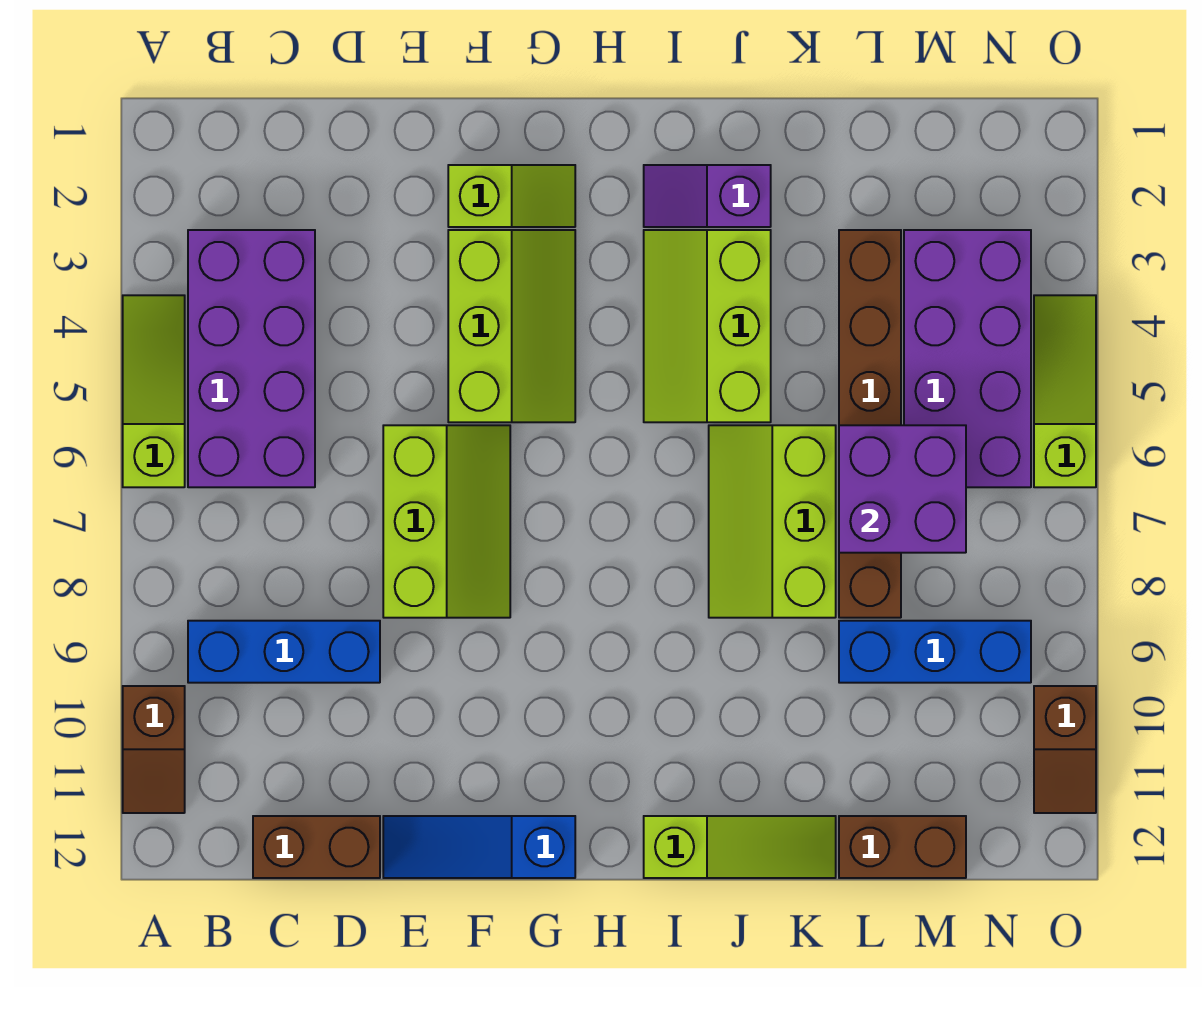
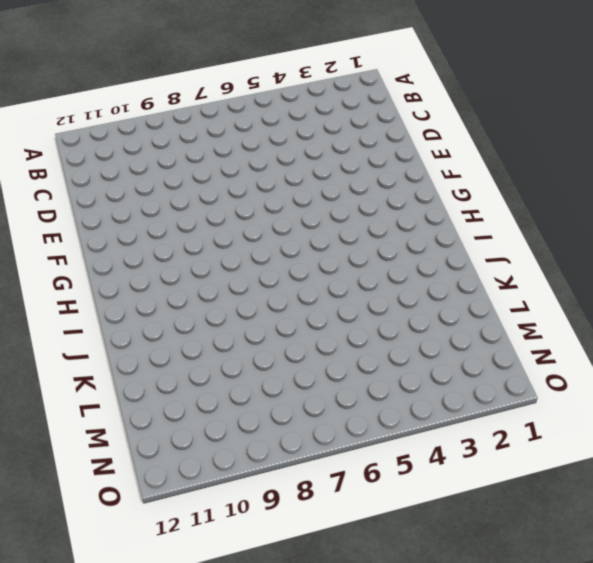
none -> lime 1x3 slope [123,295,185,487]
none -> brown 1x2 slope [123,686,185,813]
none -> purple 2x4 brick [188,230,315,487]

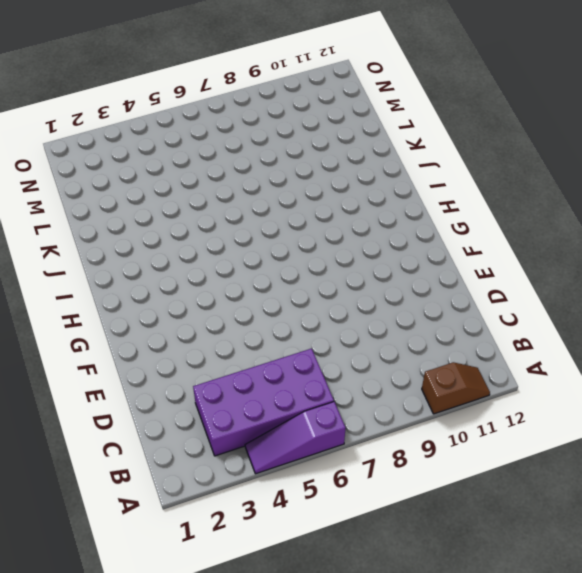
purple 1x3 slope [245,402,346,474] -> lime 1x3 slope [123,295,185,487]
none -> blue 1x3 brick [188,621,380,683]
none -> brown 1x2 brick [253,816,380,878]
none -> lime 2x3 slope [383,425,510,618]

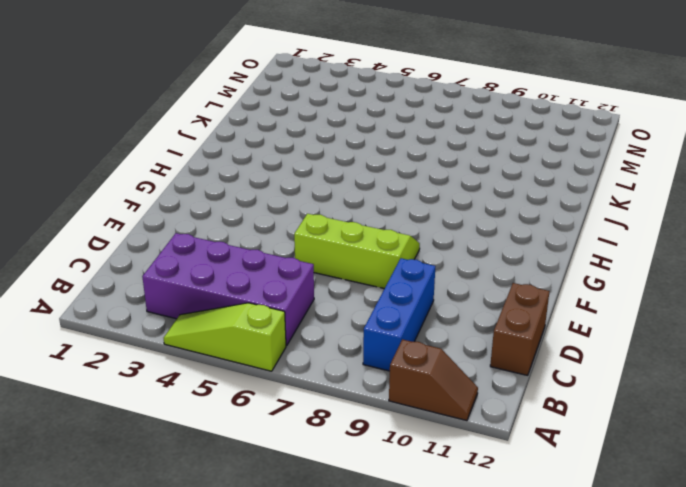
none -> blue 1x3 slope [383,816,575,878]
none -> lime 1x2 slope [448,165,575,227]
none -> lime 2x3 slope [448,230,575,422]

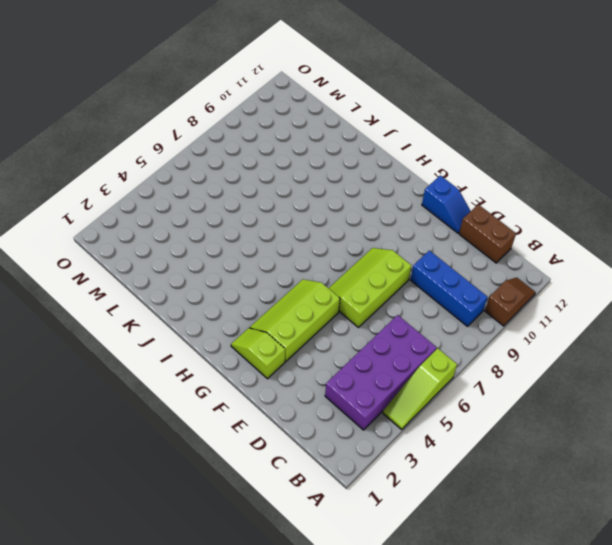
blue 1x2 slope [422,175,470,233] -> blue 1x3 slope [383,816,575,878]
none -> purple 1x2 slope [644,165,771,227]
none -> lime 2x3 slope [644,230,771,422]
none -> lime 1x3 slope [644,816,836,878]

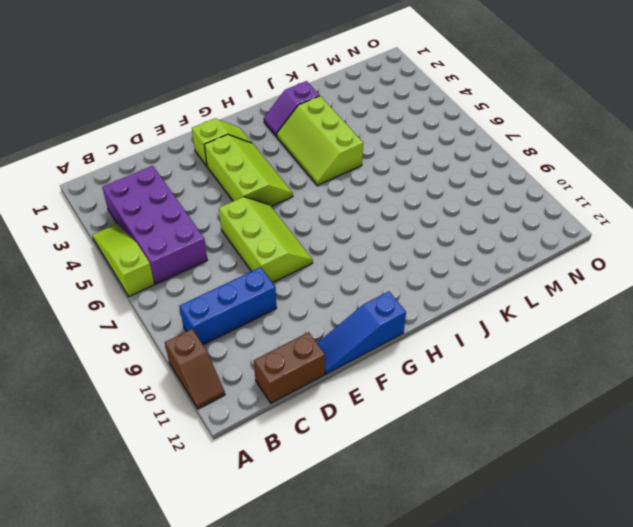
none -> lime 1x3 slope [644,816,836,878]
none -> lime 2x3 slope [709,425,836,618]
none -> brown 1x6 brick [839,230,901,618]

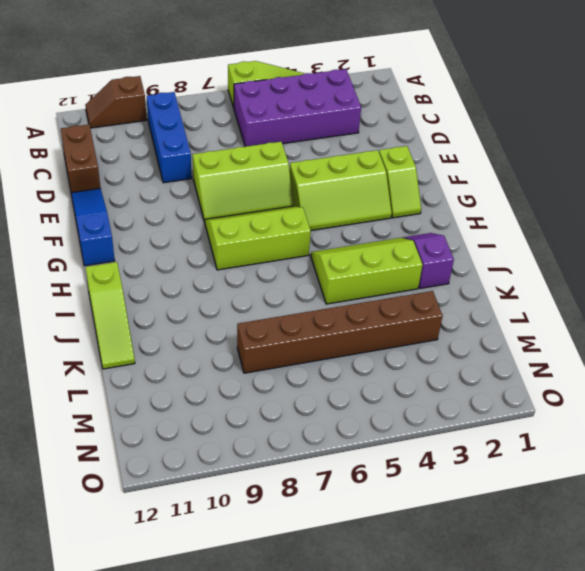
lime 2x3 slope [205,206,311,270] -> lime 2x3 slope moved to [709,425,836,618]
none -> blue 1x3 brick [839,621,1031,683]
none -> brown 1x2 brick [839,816,966,878]
none -> purple 2x4 brick [904,230,1031,487]

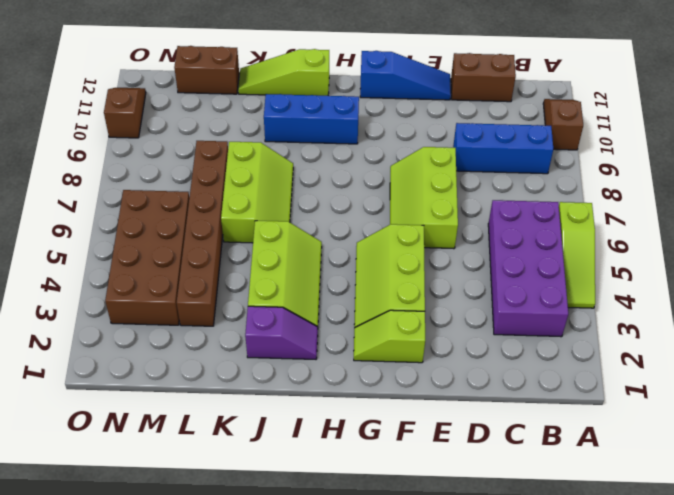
blue 1x3 brick [264,94,359,144] -> blue 1x3 brick moved to [839,621,1031,683]
brown 2x4 brick [105,190,189,325] -> purple 2x4 brick [904,230,1031,487]
none -> lime 1x3 slope [1034,295,1096,487]
none -> purple 2x2 brick [839,425,966,553]

